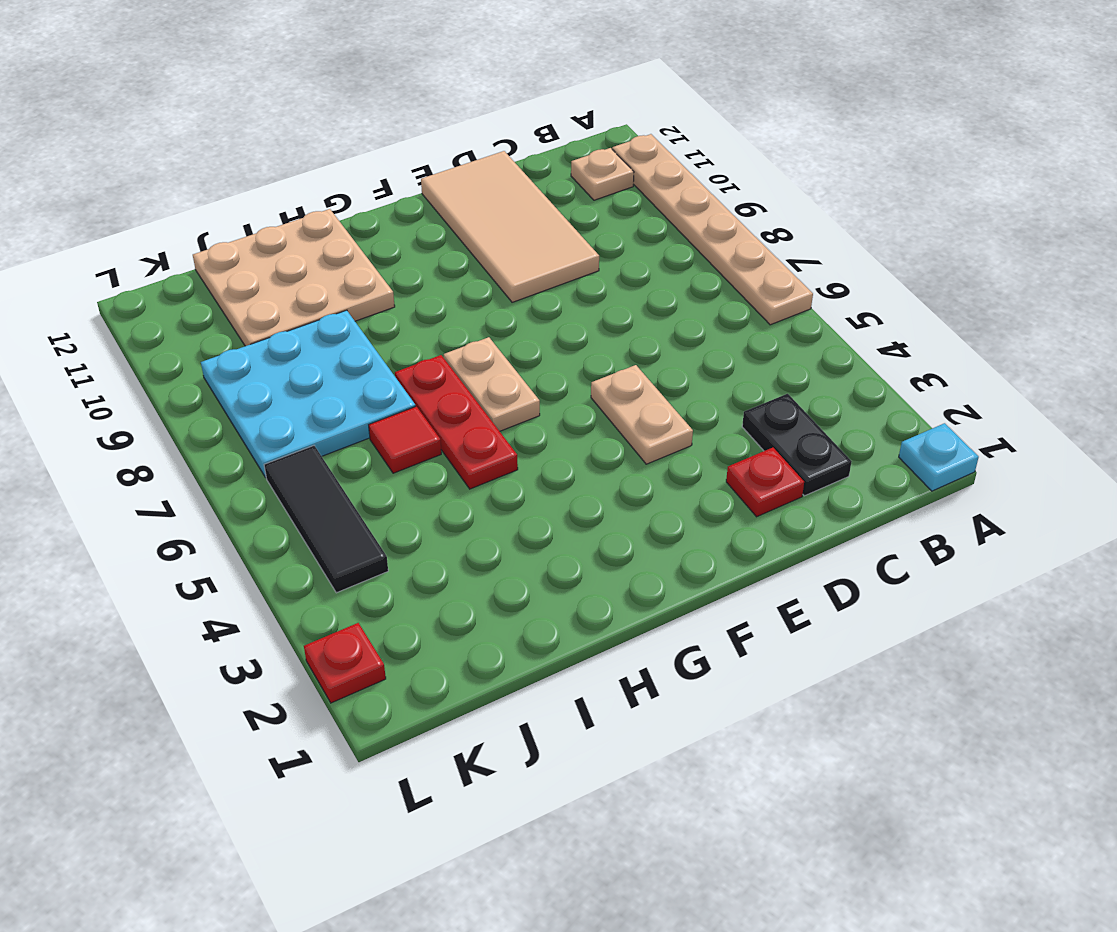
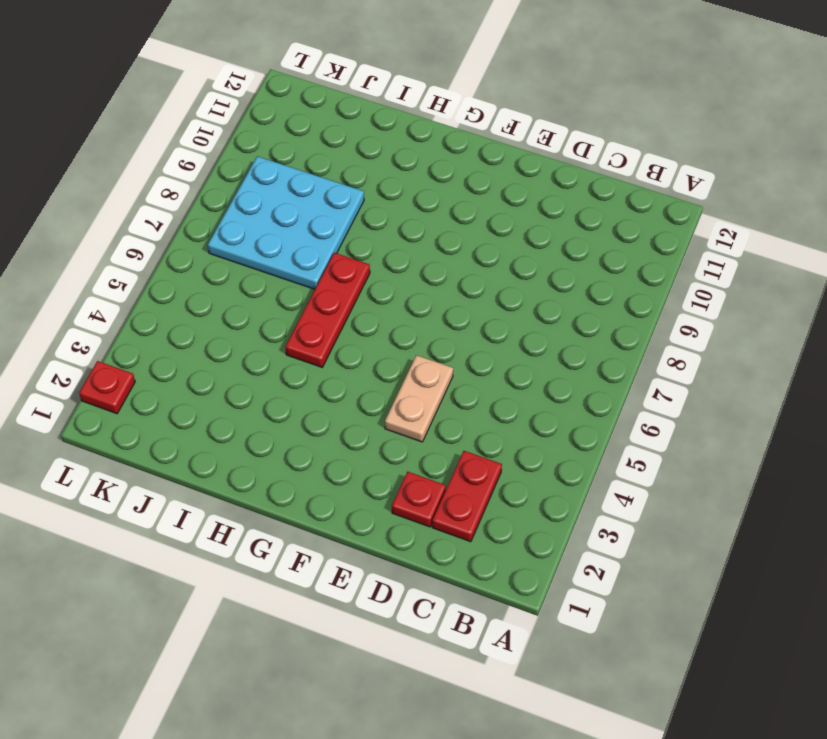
red 1x2 plate [432,451,502,542] -> black 1x2 plate [742,394,852,496]
none -> cyan 1x1 plate [899,423,979,491]
none -> tan 1x6 plate [612,134,813,325]
none -> tan 1x1 plate [571,148,634,200]

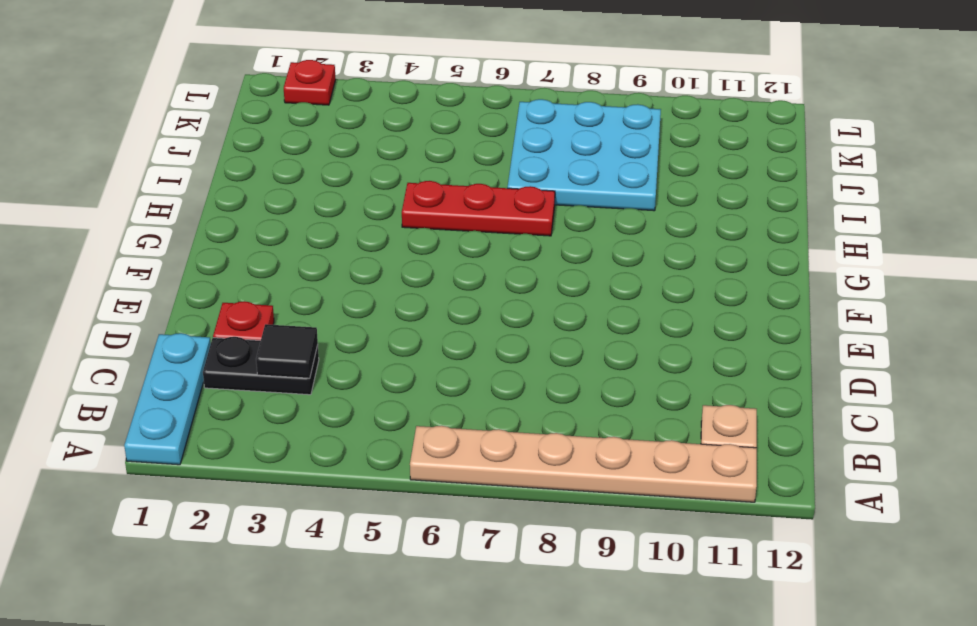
cyan 1x3 plate [124,333,211,465] -> cyan 1x1 plate [899,423,979,491]
black 1x1 tile [256,324,318,378] -> none
none -> tan 2x4 tile [421,151,599,302]
none -> tan 1x2 plate [591,365,693,464]
none -> tan 1x2 plate [444,337,540,431]

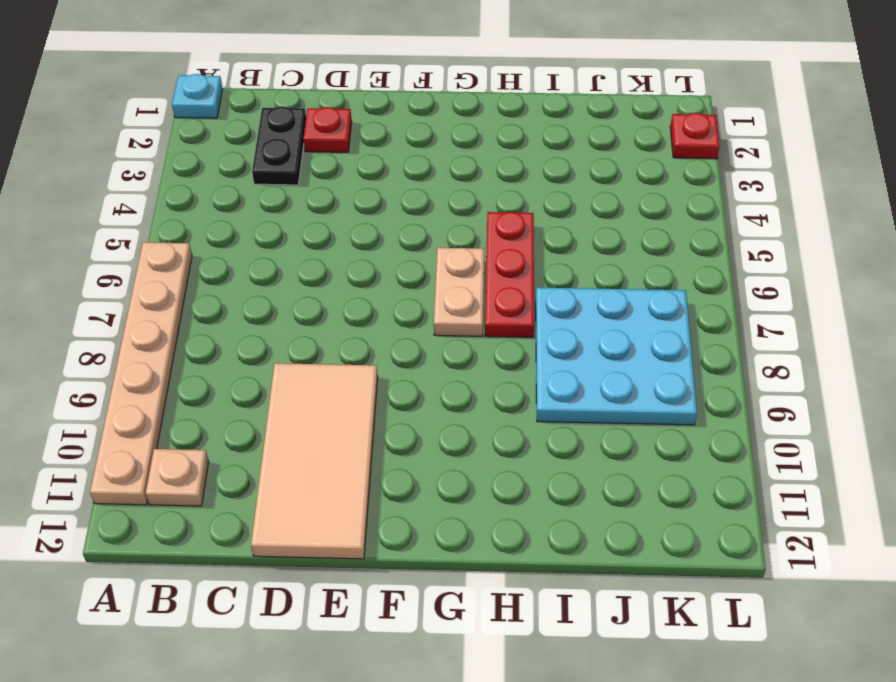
none -> tan 1x2 plate [591,365,693,464]
none -> tan 3x3 plate [193,209,395,346]
none -> red 1x1 tile [369,406,441,473]

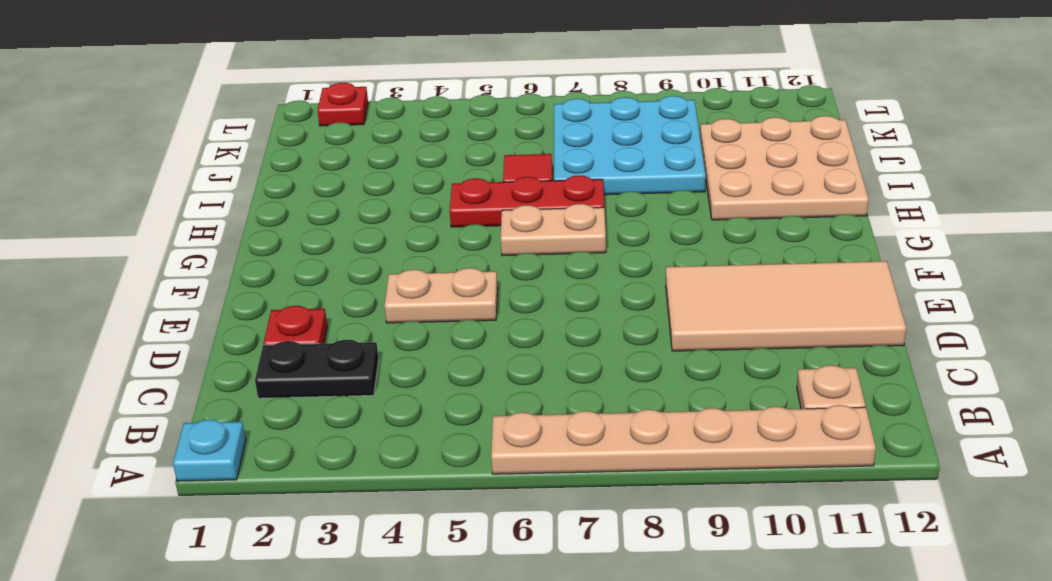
none -> black 1x3 tile [264,446,388,593]

